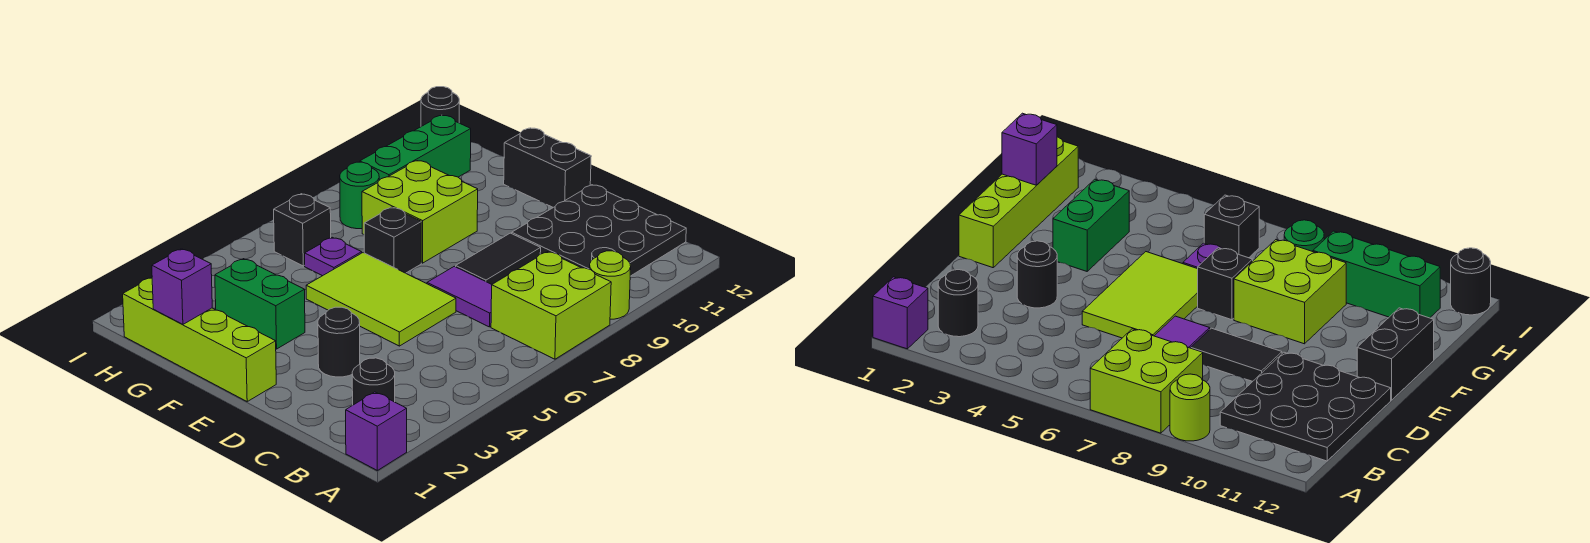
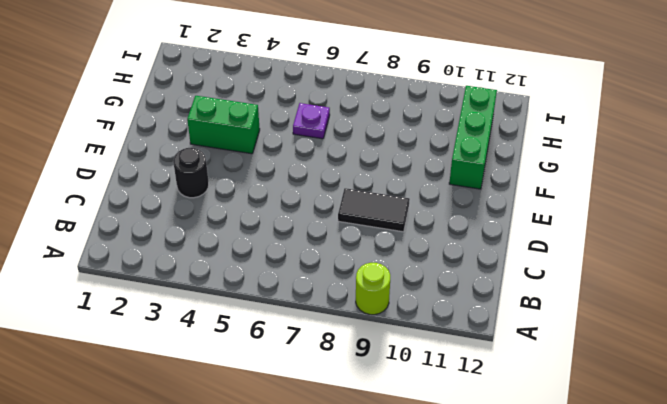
green 1x2 brick [187,96,260,154] -> green 1x2 brick turned to [215,259,305,349]
green 1x3 brick [449,86,497,189] -> green 1x3 brick turned to [360,115,471,180]
none -> purple 1x1 brick [346,392,407,470]
none -> lime 2x2 brick [491,252,611,359]
none -> black 1x1 round brick [352,358,395,405]

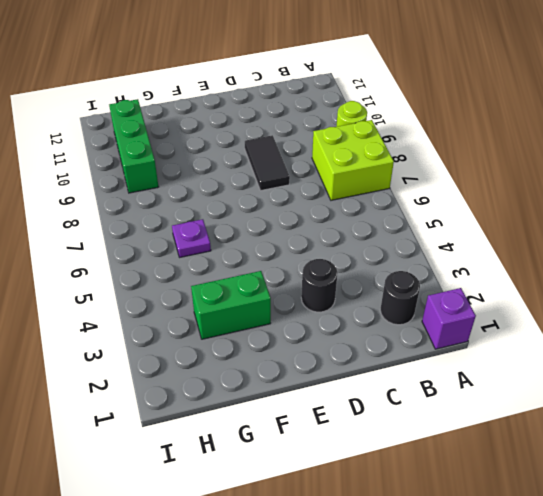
none -> black 3x3 plate [512,185,686,276]
none -> purple 1x2 tile [427,266,492,327]
none -> lime 2x3 tile [306,253,456,346]

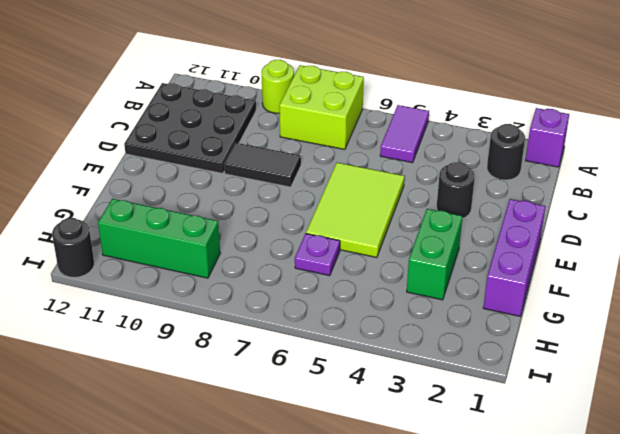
purple 1x2 tile [380,105,429,163] -> purple 1x2 tile moved to [427,266,492,327]
purple 1x3 brick [483,199,546,316] -> lime 1x4 brick [123,277,276,401]
none -> black 1x2 brick [504,128,591,207]
none -> black 1x1 brick [364,207,421,273]
none -> lime 2x2 brick [362,161,478,263]

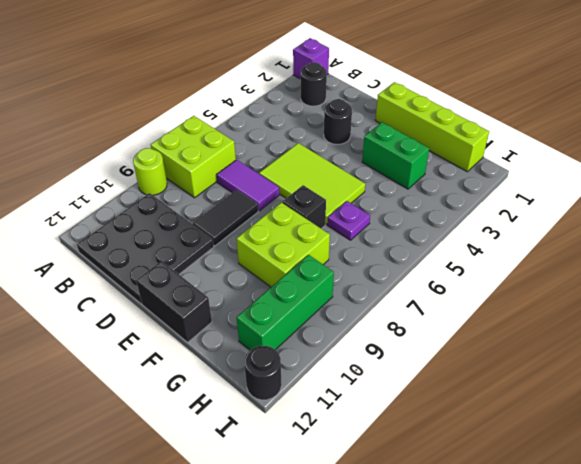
none -> black 1x1 brick [274,194,331,266]
none -> green 1x1 round brick [340,162,379,229]
none -> purple 1x1 brick [152,249,212,325]

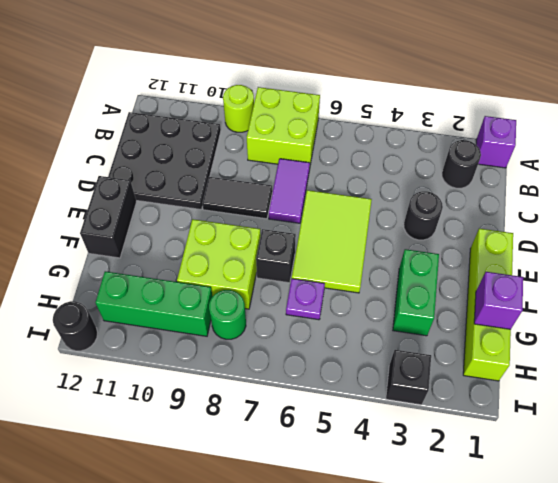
black 1x1 brick [386,350,431,405] -> black 1x1 brick moved to [274,194,331,266]

